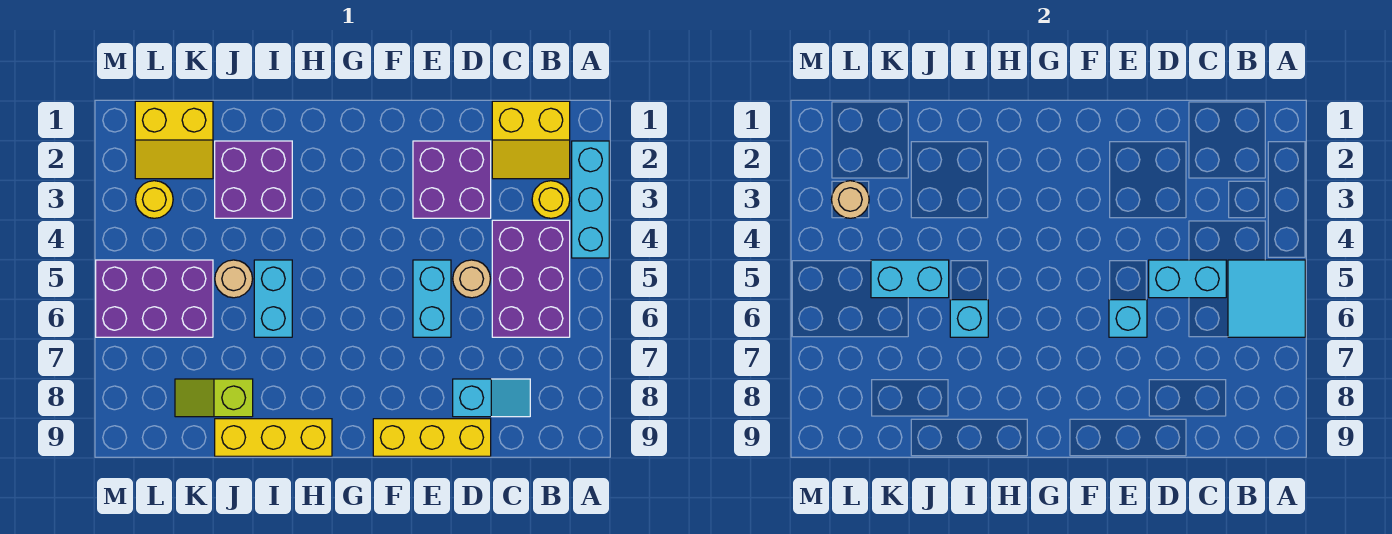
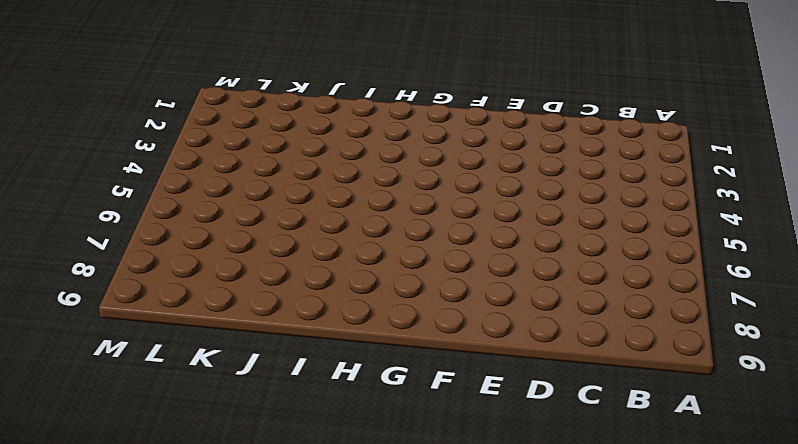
none -> cyan 1x3 brick [572,141,609,258]
none -> yellow 2x2 slope [492,101,570,179]
none -> yellow 1x1 round brick [532,181,570,218]

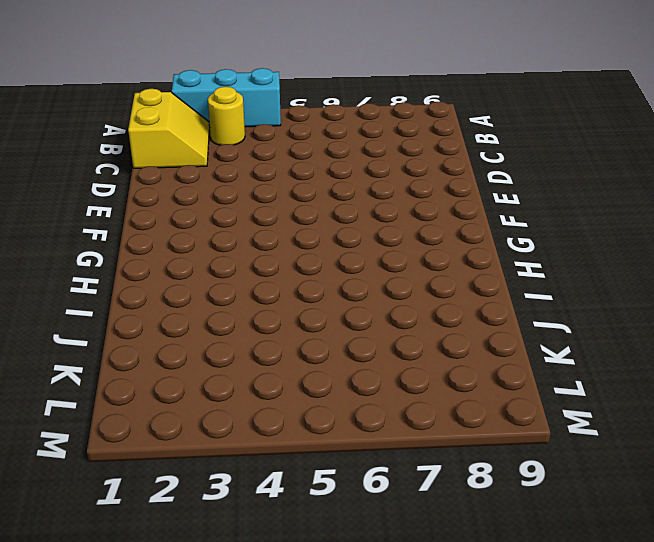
none -> purple 2x3 brick [492,220,570,337]
none -> cyan 1x2 slope [453,379,530,417]
none -> purple 2x2 brick [413,141,491,218]

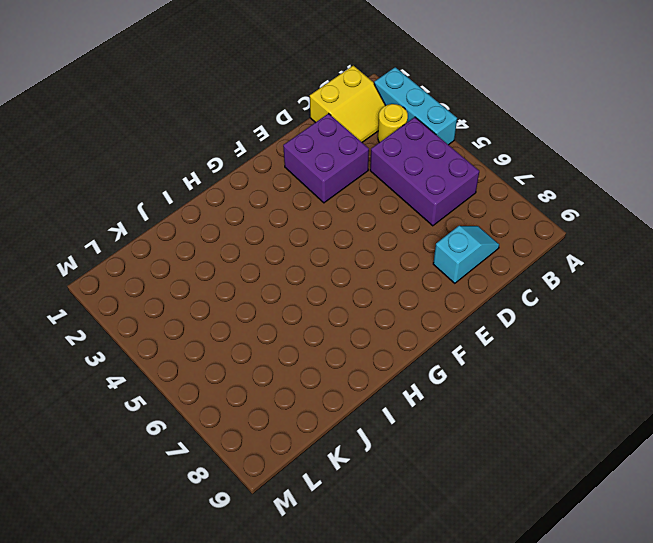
none -> tan 1x1 round brick [453,260,490,298]
none -> yellow 1x3 brick [373,419,491,456]
none -> cyan 1x2 brick [413,260,451,337]

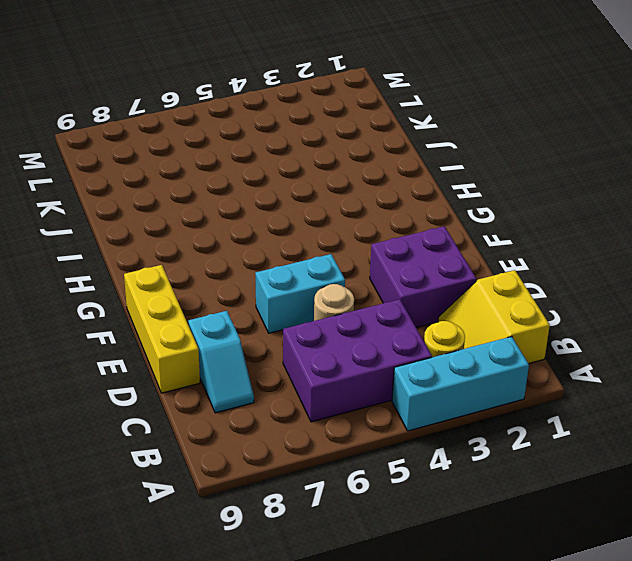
none -> yellow 1x3 brick [215,419,332,456]
none -> purple 2x2 brick [215,141,292,218]
none -> cyan 1x2 brick [254,260,292,337]

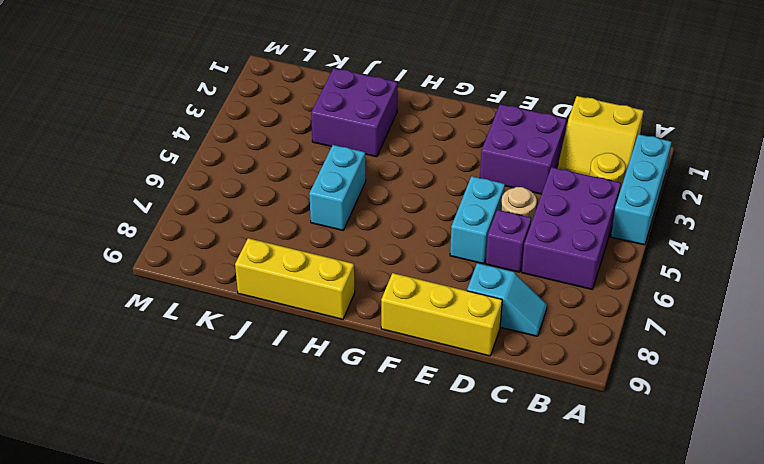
purple 1x1 brick [486,210,531,272] -> none
none -> tan 1x1 round brick [215,260,252,298]
none -> lime 1x2 slope [175,379,253,417]
none -> yellow 2x2 slope [135,101,213,179]

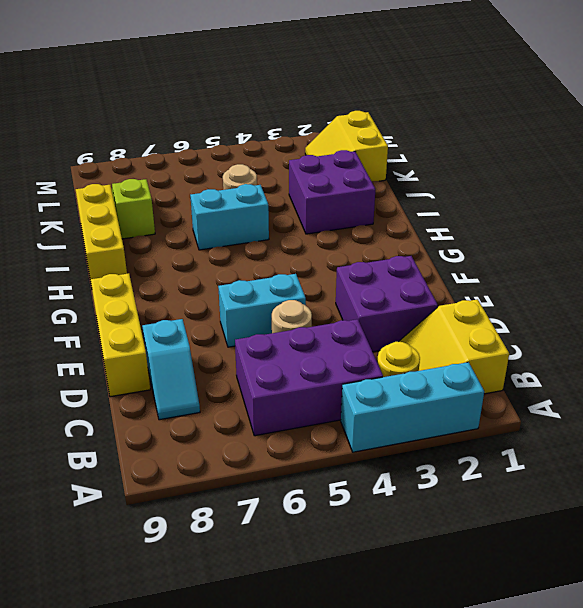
none -> purple 2x3 brick [96,260,213,337]
none -> yellow 1x1 round brick [136,181,173,218]
none -> cyan 2x2 tile [1228,260,1305,337]

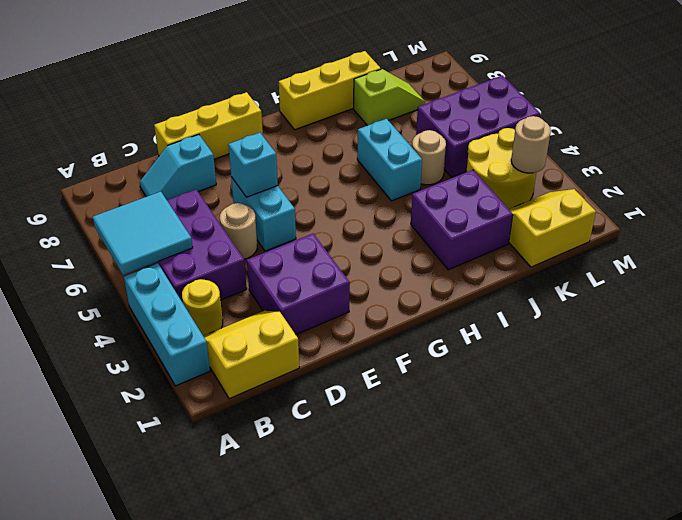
yellow 2x2 round brick [466,128,537,209] -> yellow 1x1 round brick [136,181,173,218]
none -> cyan 1x2 brick [1149,260,1226,298]
none -> cyan 1x1 brick [950,300,988,337]
none -> cyan 1x2 brick [871,260,949,298]

